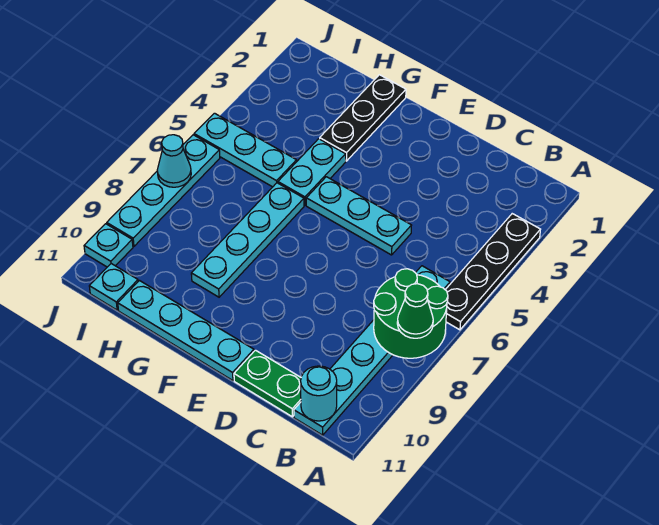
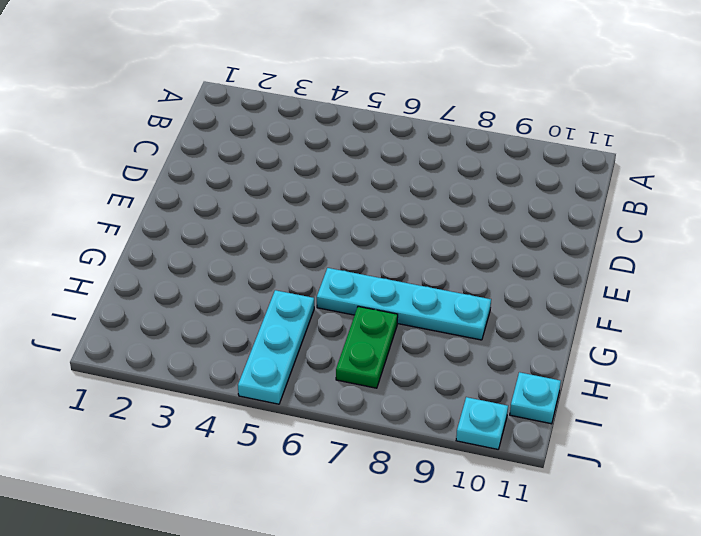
green 1x2 plate [336,306,398,388] -> green 1x2 plate moved to [234,350,301,417]
none -> black 1x4 plate [446,214,540,330]
none -> cyan 1x6 plate [294,266,450,435]
none -> cyan 1x3 plate [306,177,412,255]

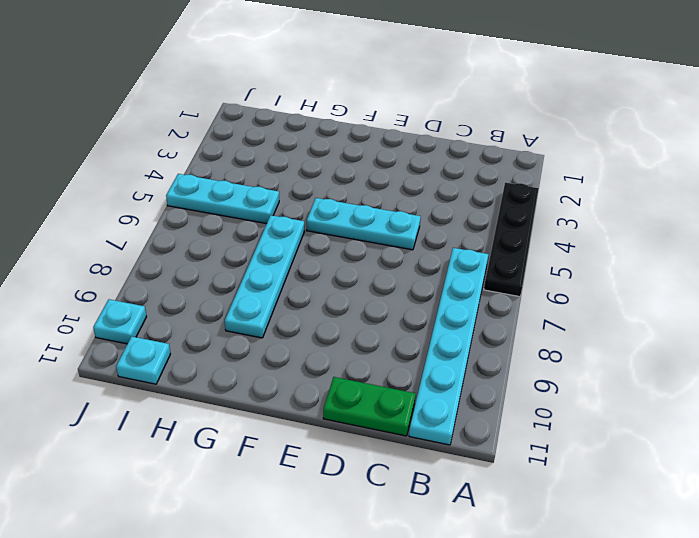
none -> cyan 1x4 plate [118,281,254,381]
none -> black 1x3 plate [320,75,406,161]
none -> cyan 1x2 plate [278,139,346,205]

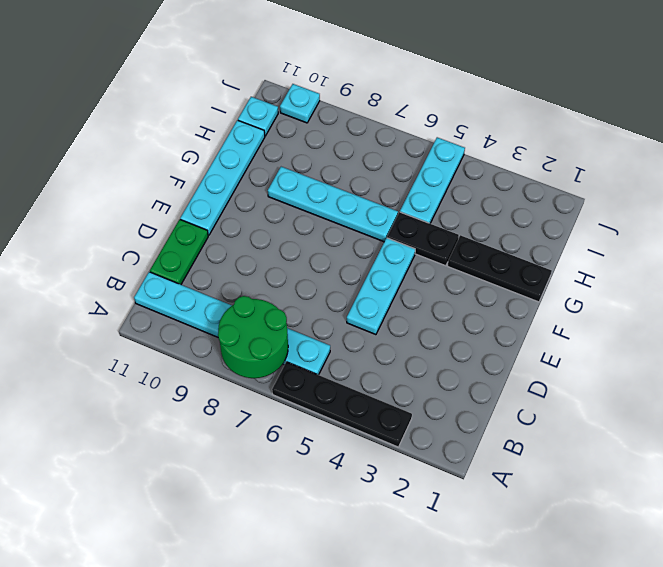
black 1x2 plate [387,212,459,266] -> cyan 1x2 plate [278,139,346,205]
none -> cyan 1x4 plate [107,135,220,246]
none -> cyan 1x1 round brick [301,366,337,421]
none -> cyan 1x1 cone [157,135,191,187]

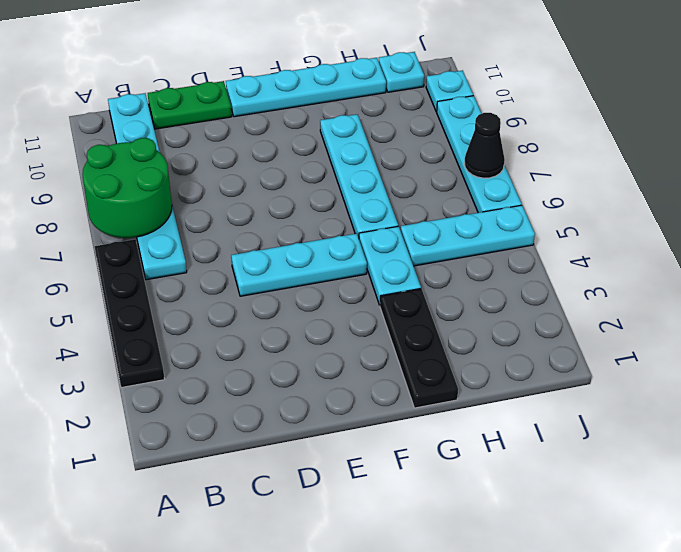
black 1x1 cone [464,113,505,178] -> cyan 1x1 cone [157,135,191,187]
none -> cyan 1x1 round brick [301,366,337,421]
none -> green 1x1 cone [397,284,433,338]

